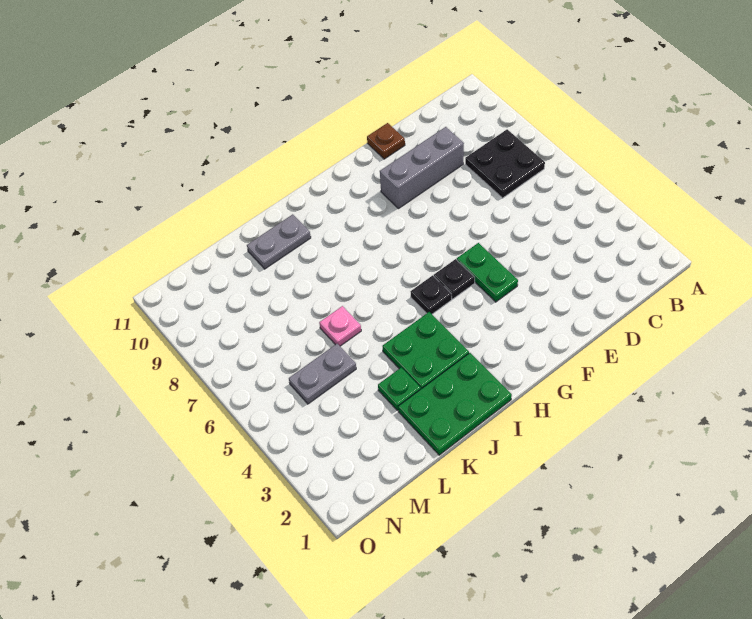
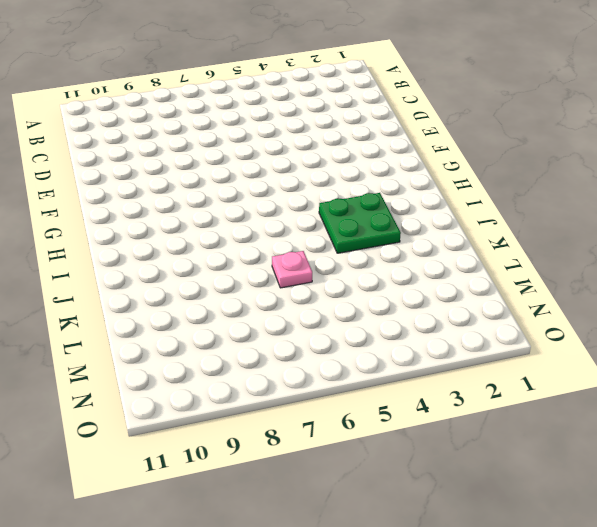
none -> black 2x2 plate [465,129,545,198]
none -> grey 1x3 brick [380,127,464,208]
none -> brown 1x1 plate [367,123,405,159]

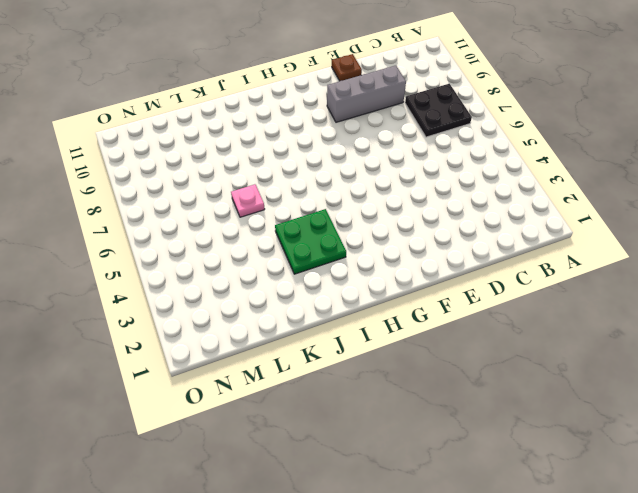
none -> green 1x2 plate [457,243,518,302]
none -> black 1x1 plate [434,259,475,299]
none -> black 1x1 plate [410,275,452,314]

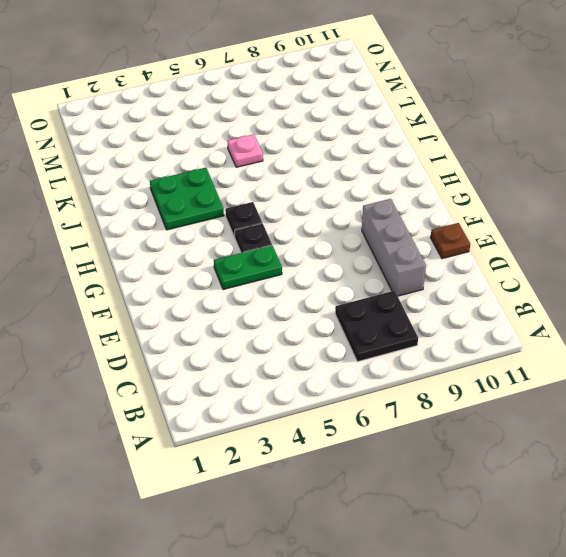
none -> green 2x3 plate [398,353,512,455]
none -> grey 1x2 plate [247,214,311,269]
none -> green 1x1 plate [378,368,421,410]

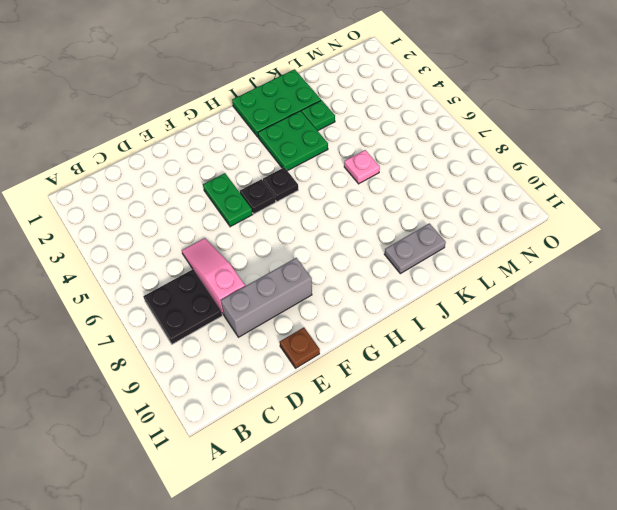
pink 1x3 slope [182,238,245,315] -> none
none -> grey 1x2 plate [289,344,356,404]

